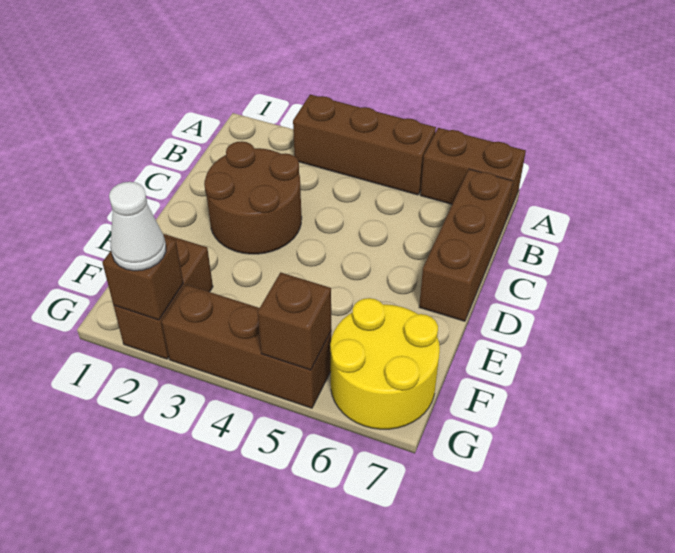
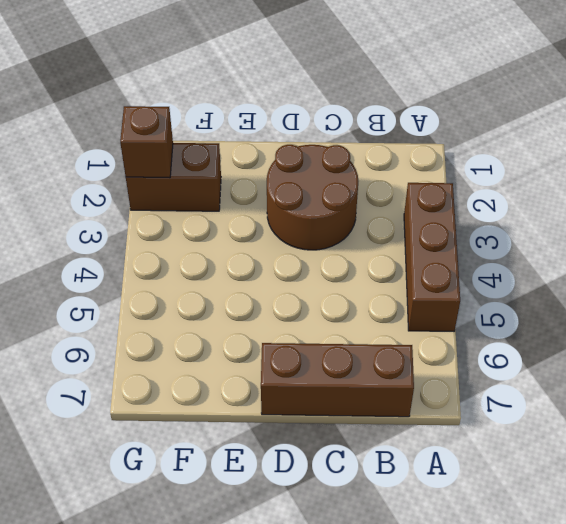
none -> brown 1x2 brick [421,128,526,218]
none -> yellow 2x2 round brick [330,298,440,429]

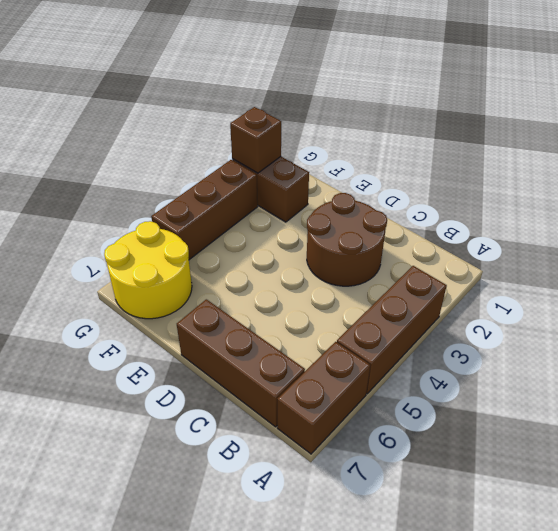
none -> brown 1x1 brick [258,272,331,370]
none -> white 1x1 cone [109,182,166,271]

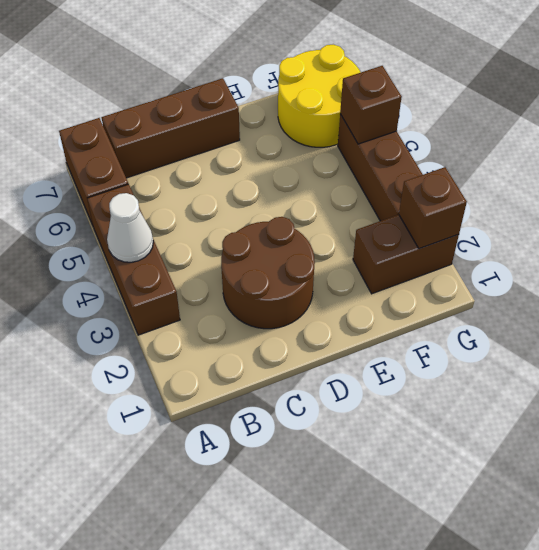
white 1x1 cone [107,193,153,262] -> white 1x1 cone moved to [109,182,166,271]

